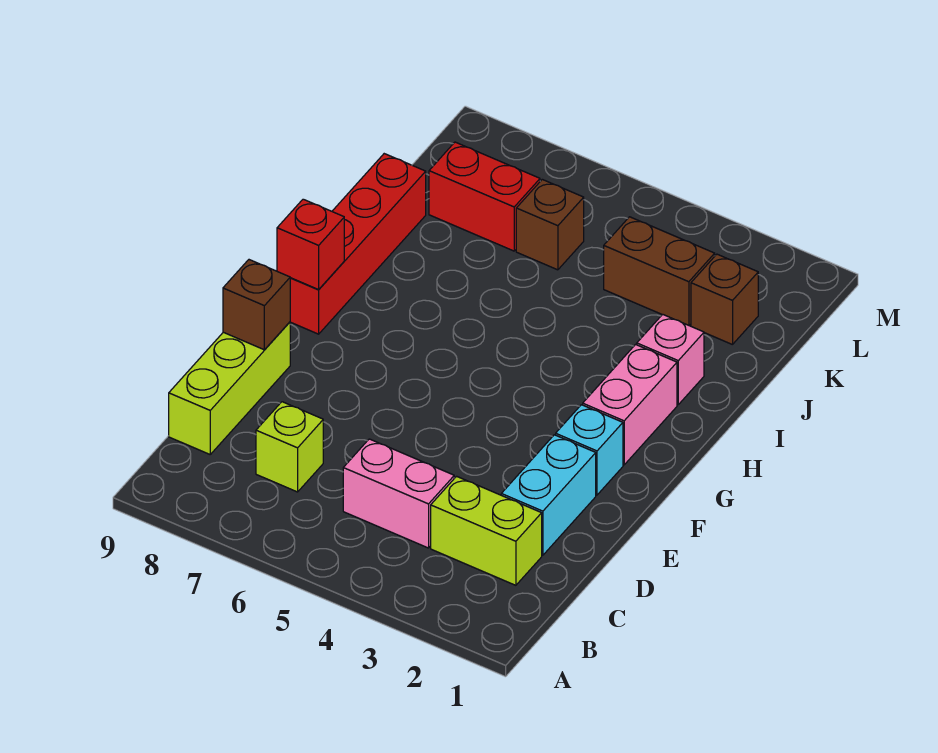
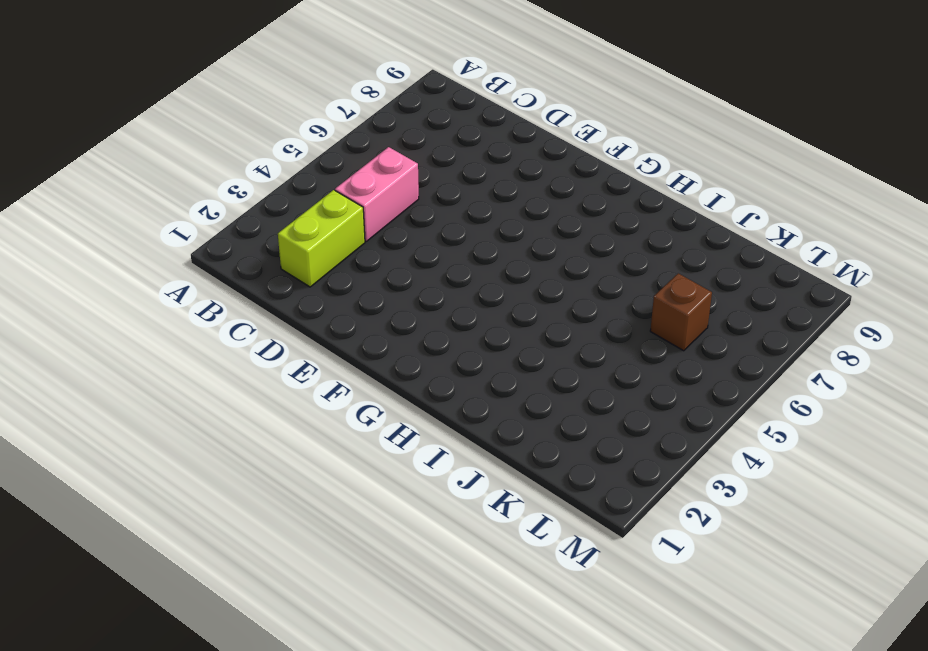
none -> lime 1x1 brick [256,402,323,492]
none -> lime 1x3 brick [169,322,290,454]
none -> cyan 1x2 brick [501,435,596,555]

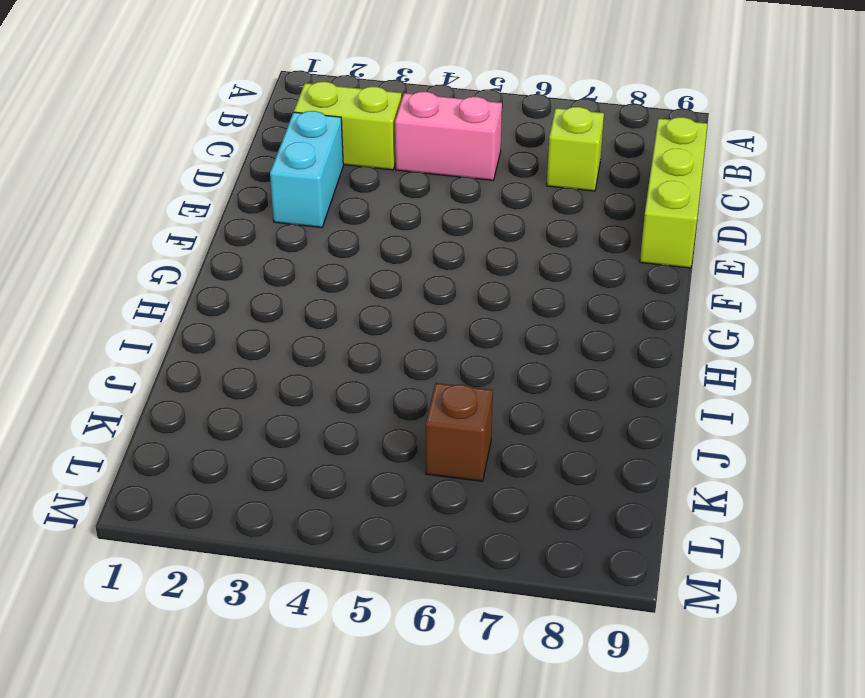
none -> cyan 1x1 brick [556,405,623,495]
none -> pink 1x2 brick [583,345,677,465]
none -> red 1x4 brick [290,154,426,334]

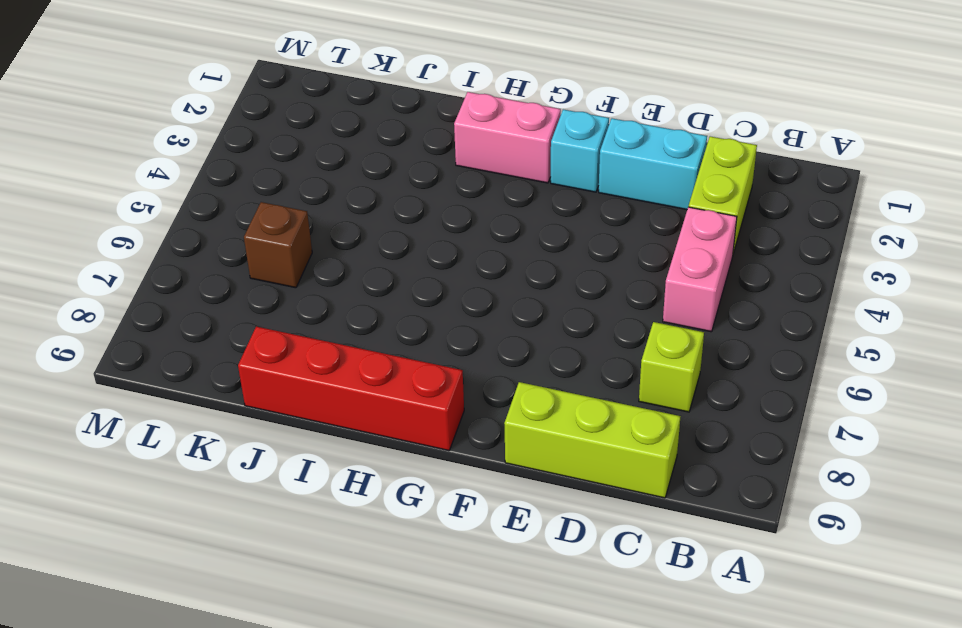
none -> pink 1x1 brick [637,314,704,405]
none -> brown 1x1 brick [691,254,758,345]
none -> brown 1x2 brick [604,217,715,325]

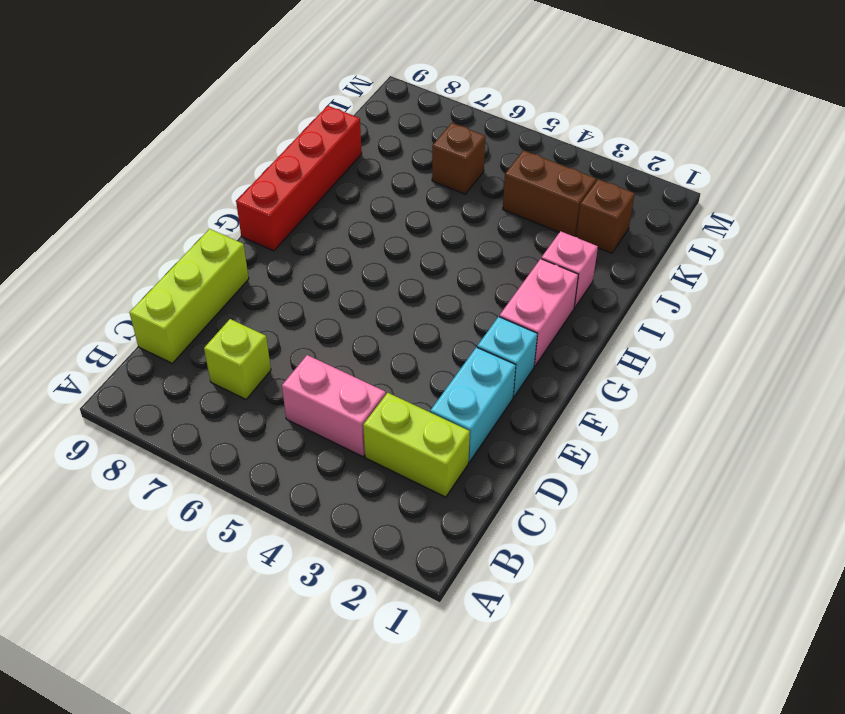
none -> red 1x2 brick [429,142,540,251]
none -> brown 1x1 brick [223,260,290,350]
none -> red 1x1 brick [277,199,344,290]

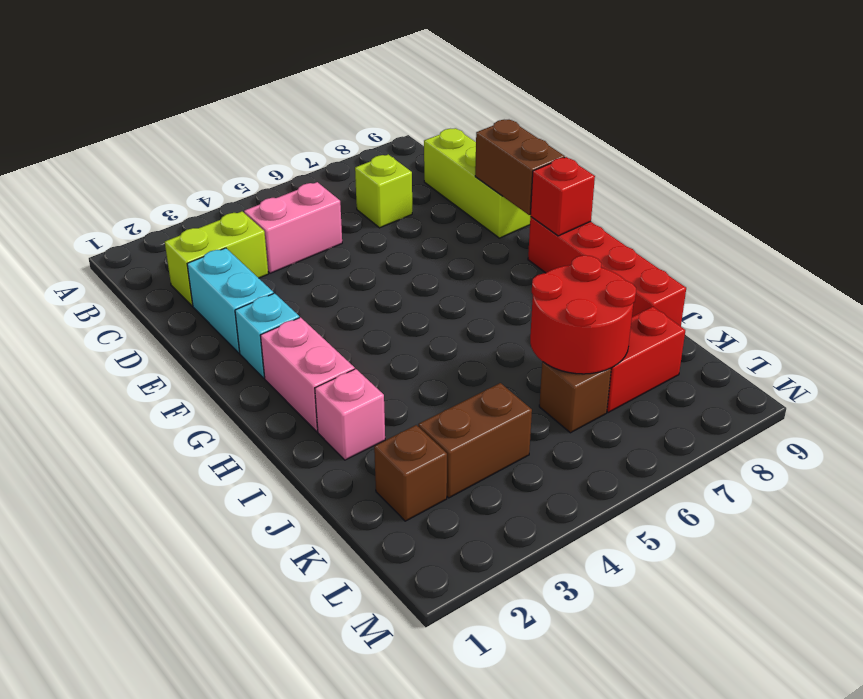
brown 1x2 brick [475,120,565,215] -> brown 1x1 brick [223,260,290,350]
red 2x2 round brick [530,255,636,374] -> none

